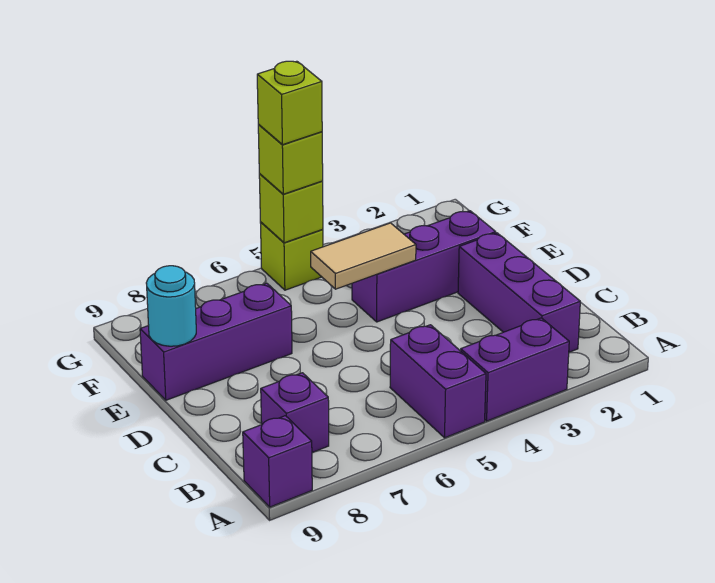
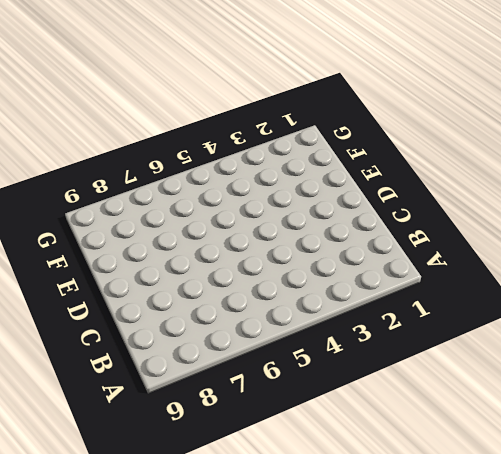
none -> purple 1x2 brick [461,318,569,421]
none -> purple 1x2 brick [390,325,486,438]
none -> purple 1x1 brick [243,416,312,507]

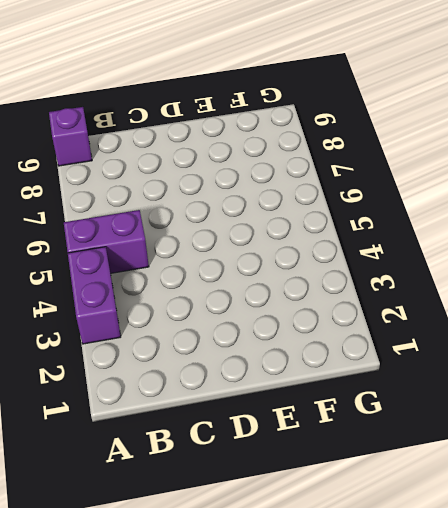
none -> purple 1x3 brick [458,233,580,352]
none -> purple 1x1 brick [261,373,329,452]
none -> purple 1x3 brick [352,211,496,322]

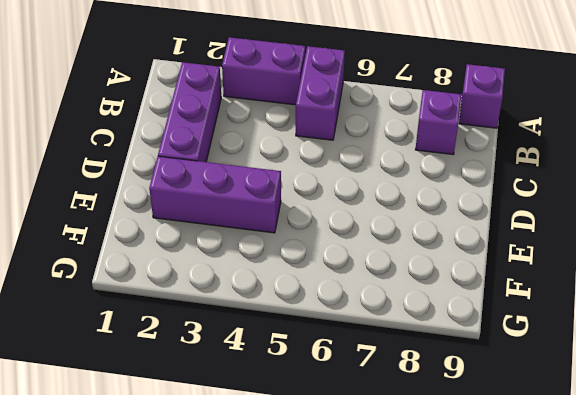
none -> purple 1x3 brick [140,283,292,400]
none -> lime 1x1 brick [260,222,323,290]
none -> tan 1x2 tile [311,223,416,289]

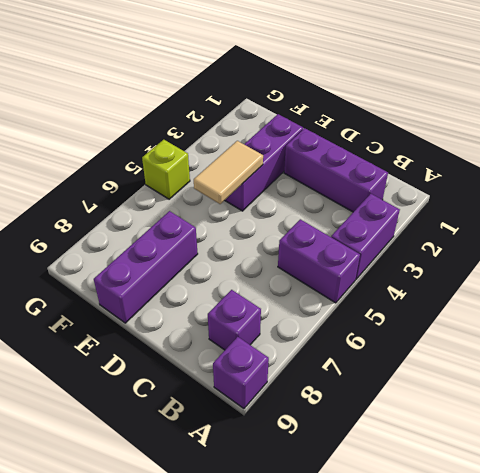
none -> cyan 1x1 round brick [146,266,196,346]
none -> lime 1x1 brick [259,174,323,243]
none -> lime 1x1 brick [258,124,323,194]

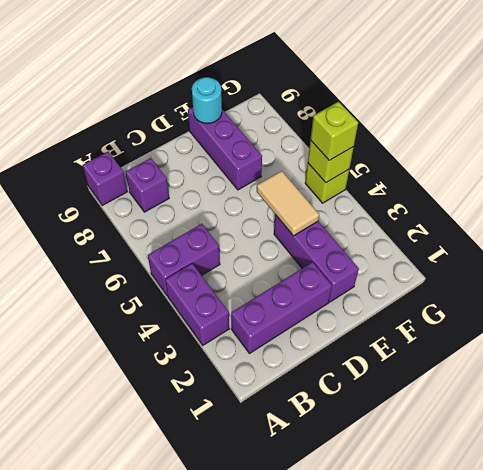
none -> lime 1x1 brick [257,61,322,145]

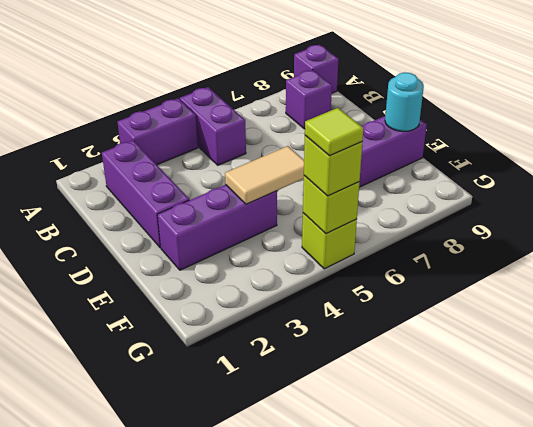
lime 1x1 tile [305,108,363,156] -> lime 1x1 brick [257,61,322,145]

